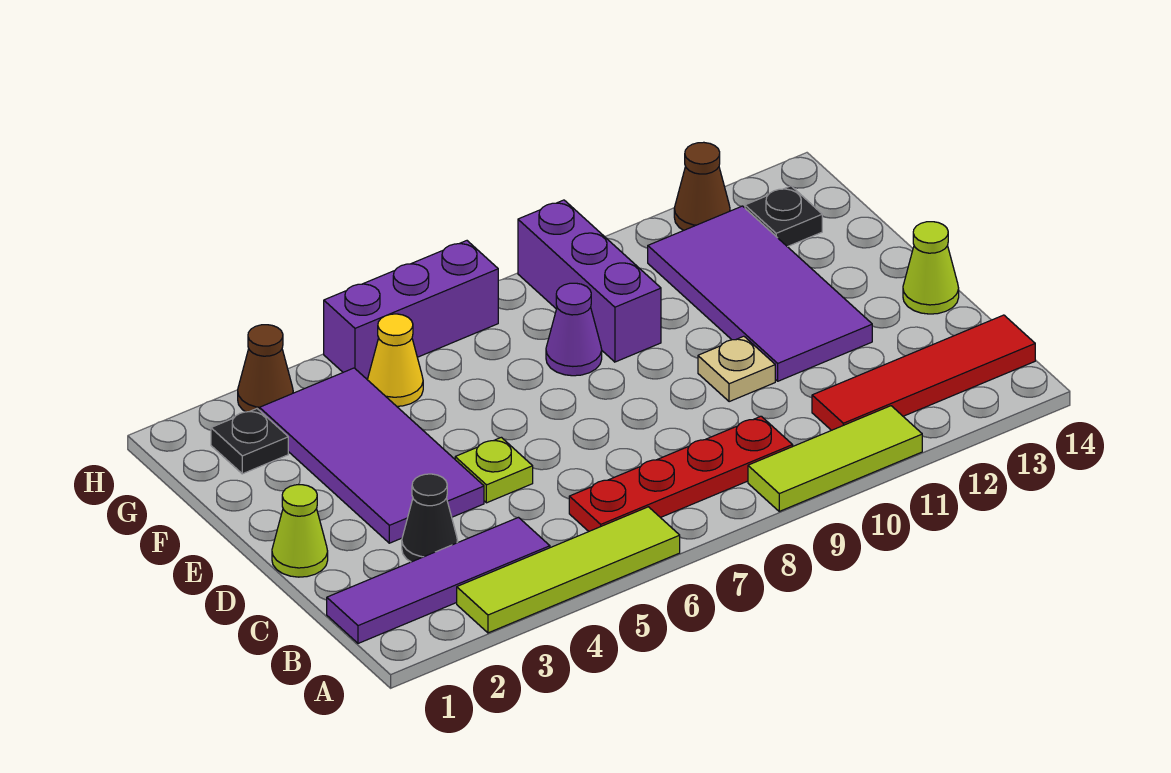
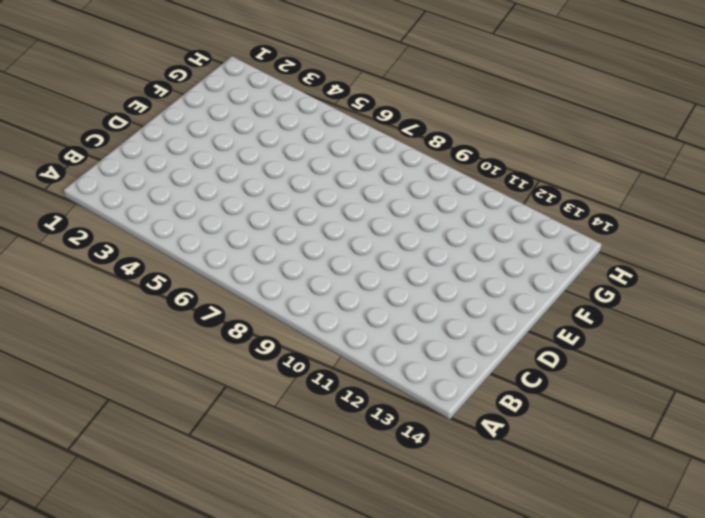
none -> lime 1x4 tile [457,507,680,633]
none -> lime 1x3 tile [748,406,922,511]
none -> purple 1x4 tile [327,517,550,643]

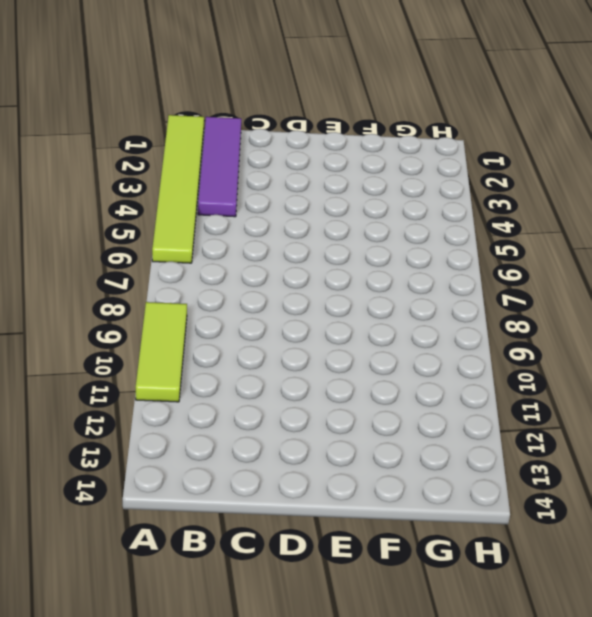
lime 1x6 tile [152,115,204,263] -> lime 1x4 tile [457,507,680,633]
none -> red 1x4 plate [569,416,793,531]
none -> red 1x4 tile [812,315,1035,430]
none -> black 1x1 cone [402,474,458,562]

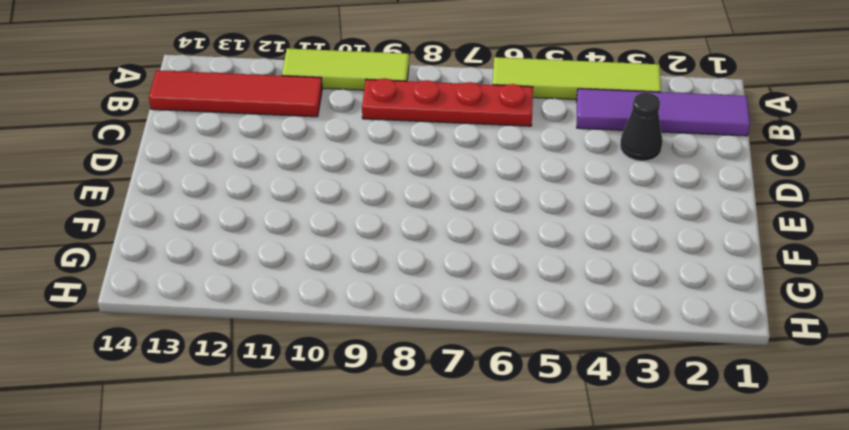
none -> lime 1x1 cone [272,485,328,577]
none -> purple 2x4 tile [260,368,484,543]
none -> lime 1x1 plate [455,437,533,503]

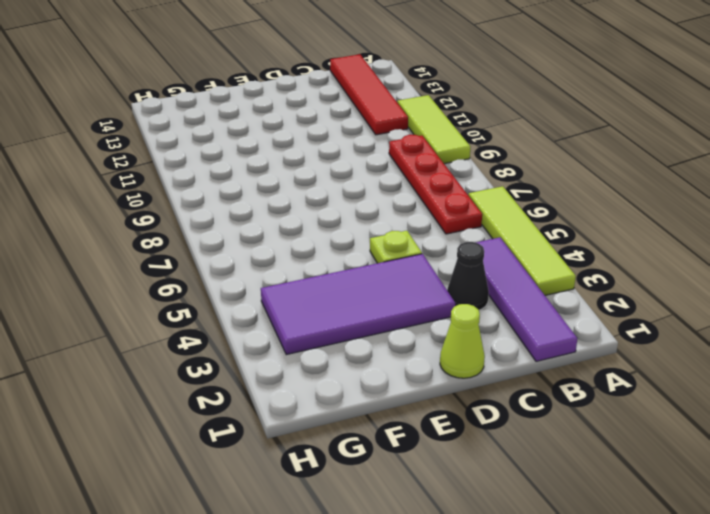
none -> tan 1x1 plate [698,336,775,402]
none -> purple 2x4 tile [648,206,872,381]
none -> lime 1x1 cone [903,222,959,314]

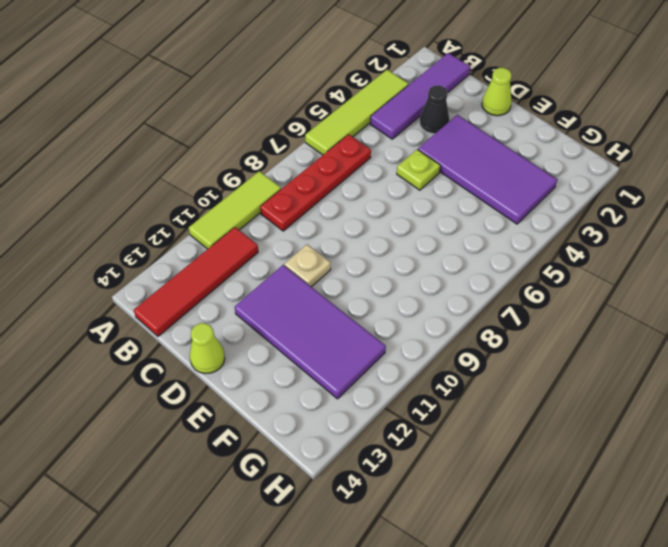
none -> purple 1x1 cone [546,283,602,376]
none -> purple 1x3 brick [518,200,661,362]
none -> black 1x1 plate [211,409,288,474]

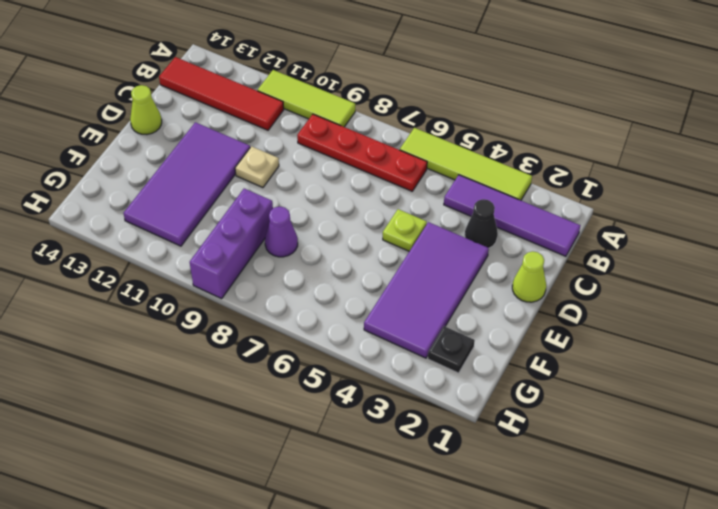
none -> yellow 1x1 cone [367,314,423,406]
none -> black 1x1 plate [745,186,822,247]
none -> brown 1x1 cone [238,325,293,412]

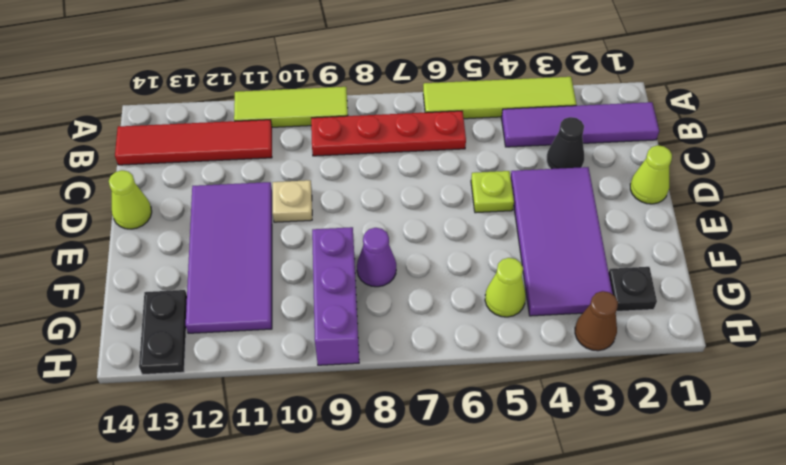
lime 1x1 cone [485,258,526,317] -> yellow 1x1 cone [367,314,423,406]
black 1x2 plate [139,290,187,375] -> black 1x1 plate [745,186,822,247]
none -> purple 1x3 brick [324,241,498,379]
none -> brown 1x1 cone [674,142,730,230]

